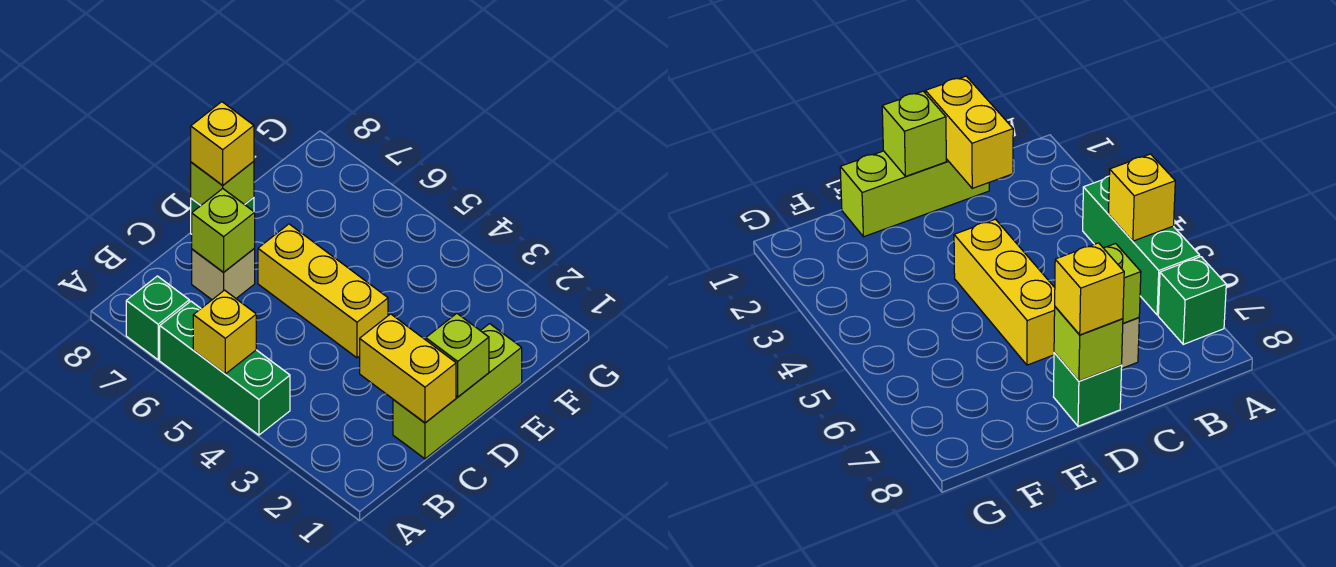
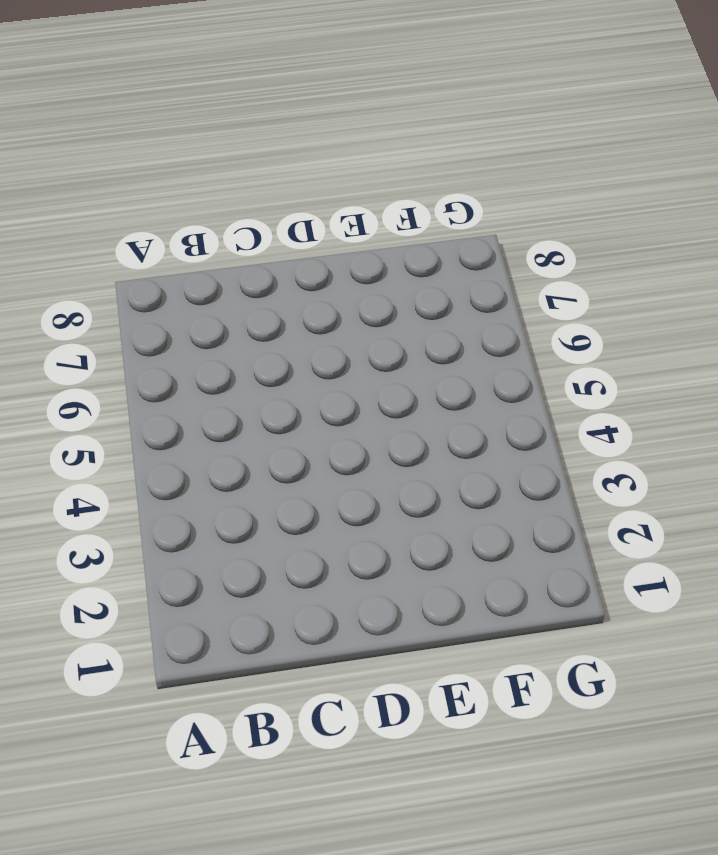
none -> green 1x3 brick [160,301,290,435]
none -> green 1x1 brick [126,276,189,360]
none -> lime 1x3 brick [393,324,522,459]

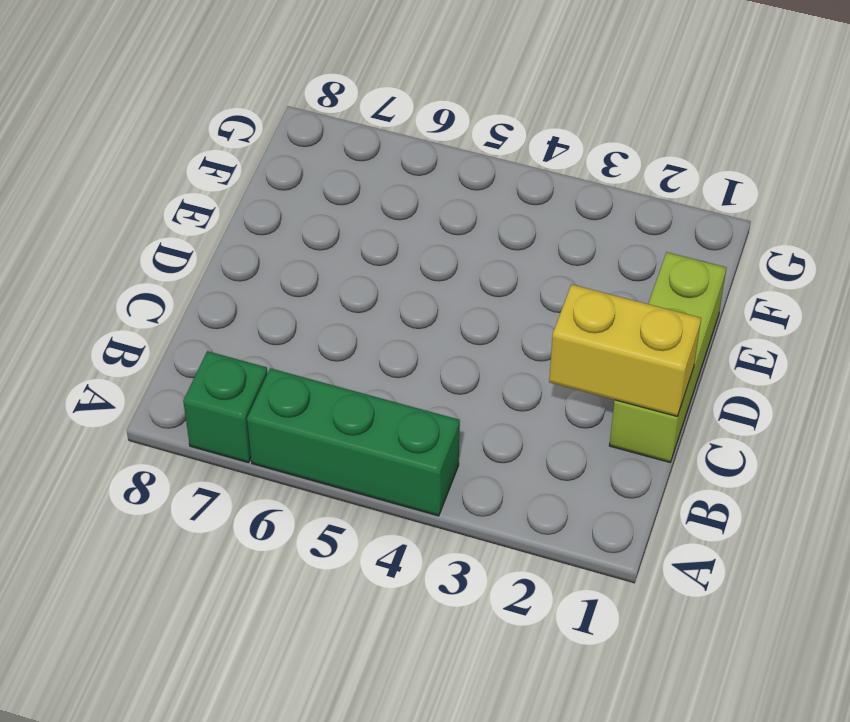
none -> tan 1x1 brick [192,248,255,300]
none -> yellow 1x3 brick [258,224,388,358]
none -> green 1x1 brick [1054,353,1122,426]

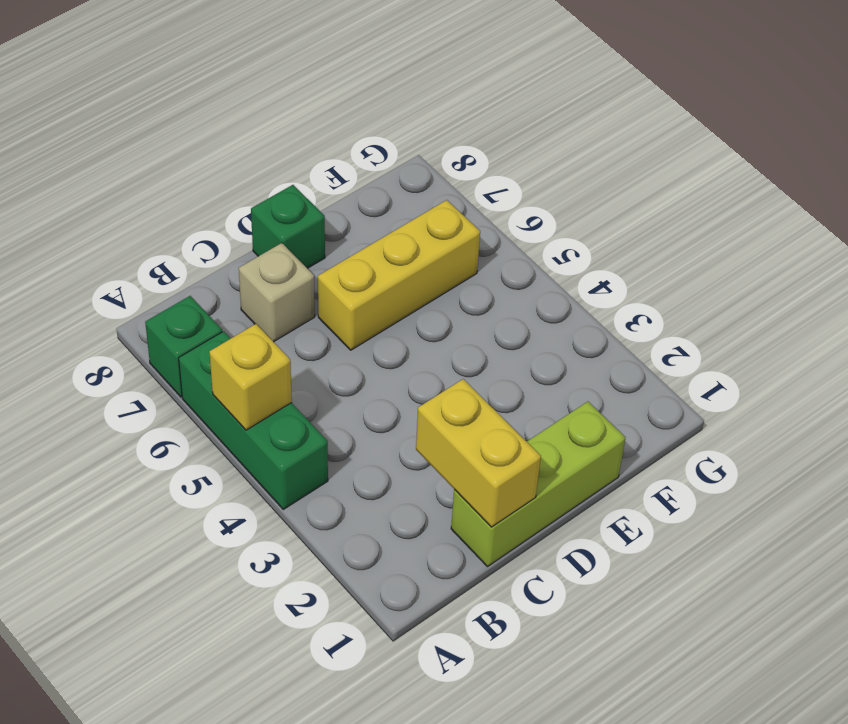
yellow 1x3 brick [318,200,480,350] -> yellow 1x3 brick turned to [258,224,388,358]
none -> lime 1x1 brick [192,189,255,272]
none -> lime 1x1 brick [426,313,489,397]
none -> lime 1x1 brick [191,161,254,205]

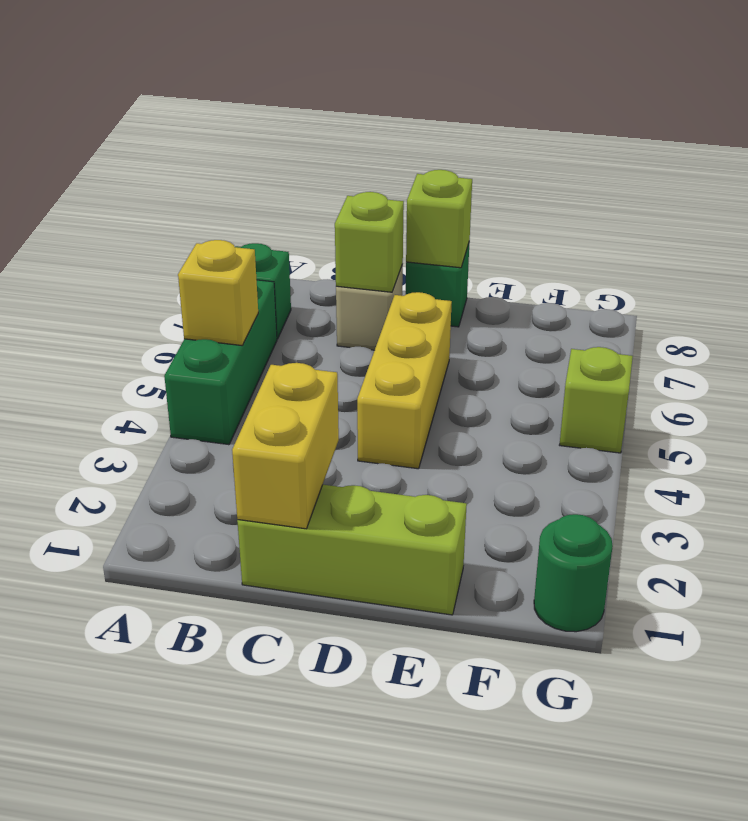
green 1x1 round brick [534,514,613,632] -> none
lime 1x1 brick [560,347,633,453] -> lime 1x1 brick moved to [426,313,489,397]
none -> yellow 1x1 brick [191,102,254,185]

